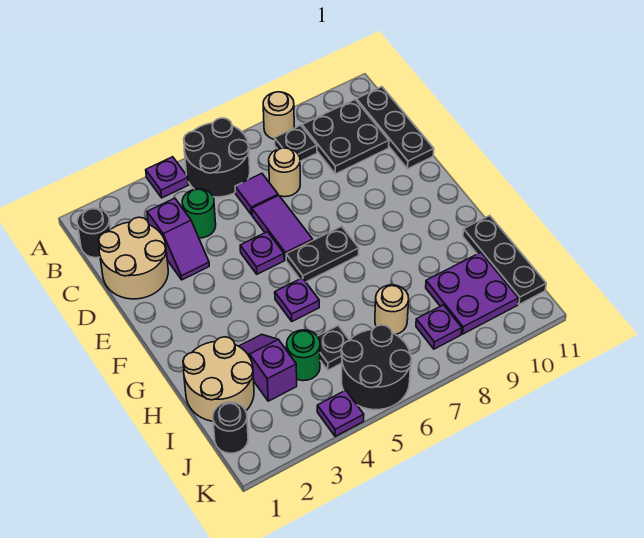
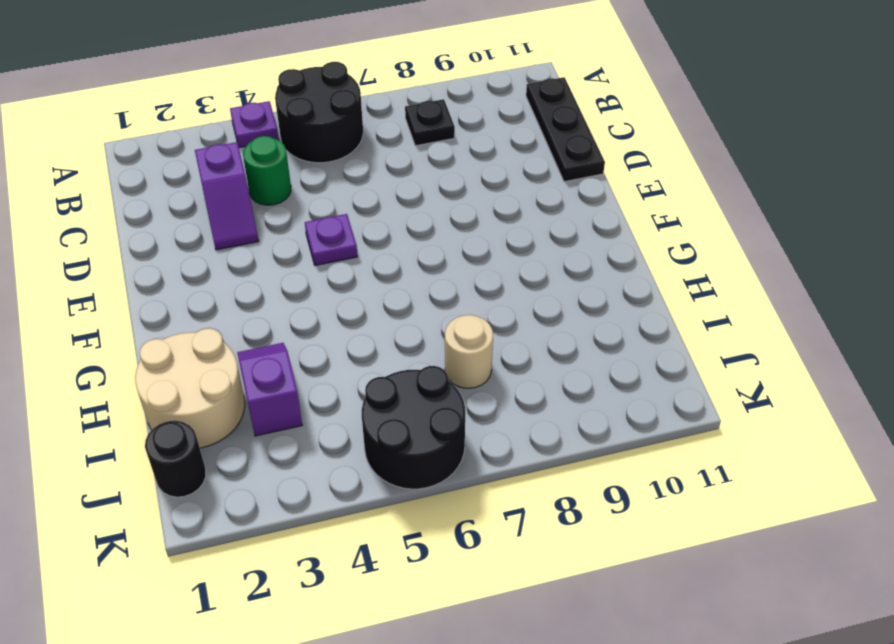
none -> tan 1x1 round brick [263,92,294,139]
none -> black 1x1 round brick [77,208,111,258]
none -> black 2x2 plate [302,100,389,174]

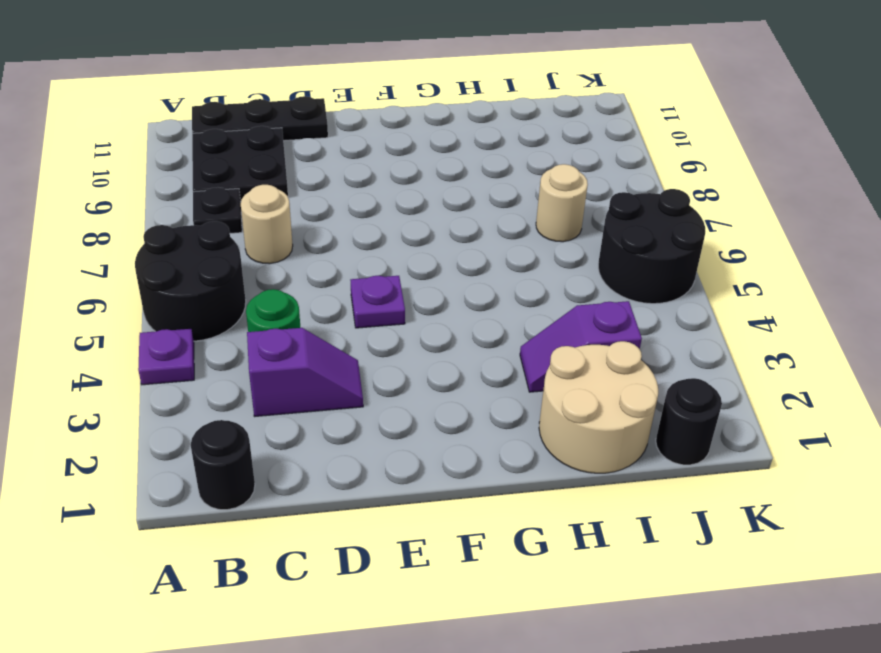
none -> tan 1x1 round brick [263,92,294,139]
none -> tan 2x2 round brick [99,217,168,299]
none -> purple 1x1 tile [235,173,278,215]

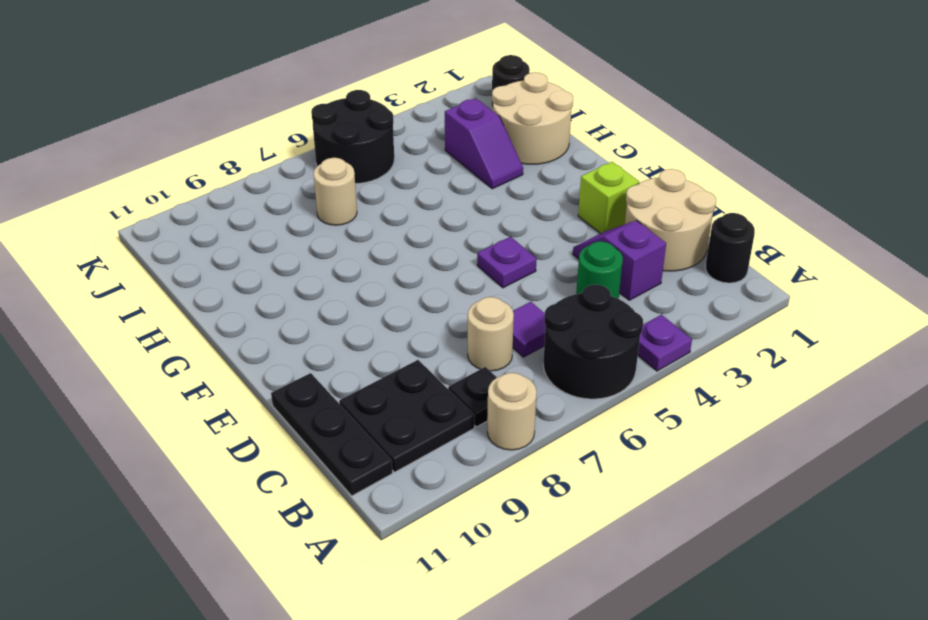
lime 1x1 brick [578,162,639,234] -> none
none -> purple 1x2 tile [252,195,313,260]
none -> black 1x2 plate [286,226,359,282]
none -> purple 1x1 plate [275,278,319,321]

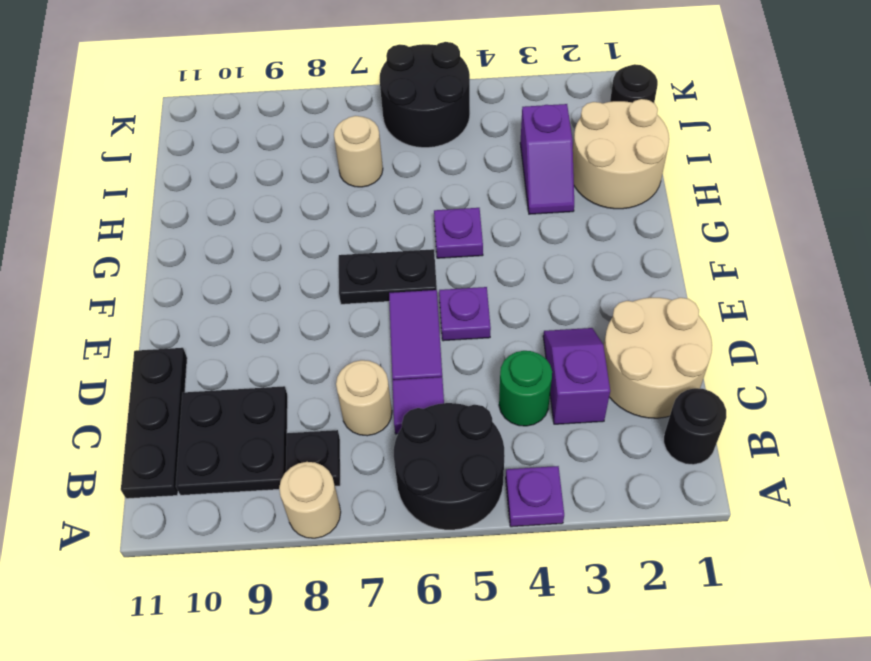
none -> black 1x3 plate [463,216,546,304]
none -> green 1x1 round brick [287,330,320,381]
none -> black 1x1 plate [318,326,349,370]

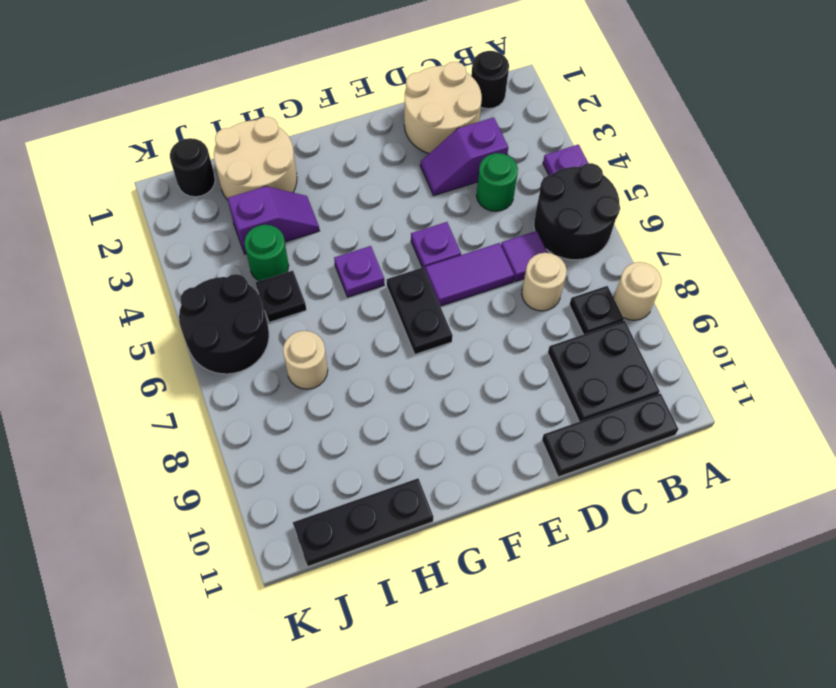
none -> purple 2x2 plate [426,252,518,334]
none -> purple 1x1 plate [416,305,462,349]
none -> purple 1x1 plate [317,390,364,436]

